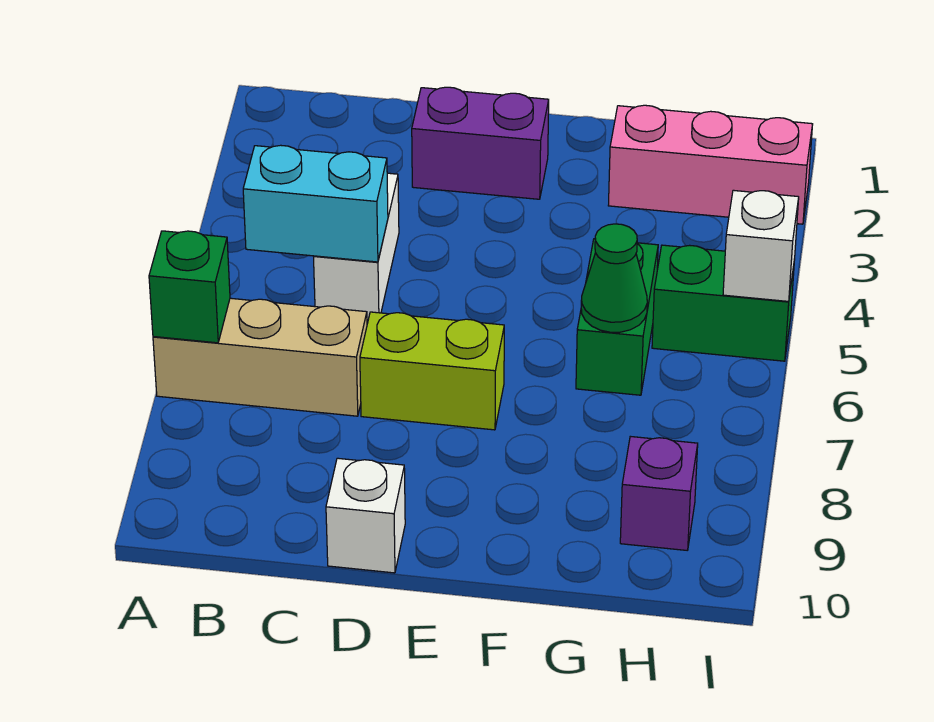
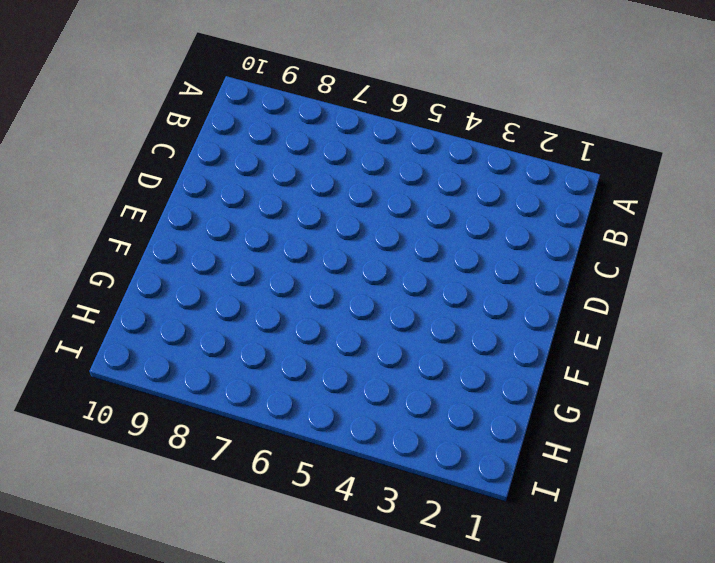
none -> tan 1x3 brick [153,298,367,416]
none -> white 1x2 brick [314,173,399,321]
none -> purple 1x2 brick [412,87,549,199]

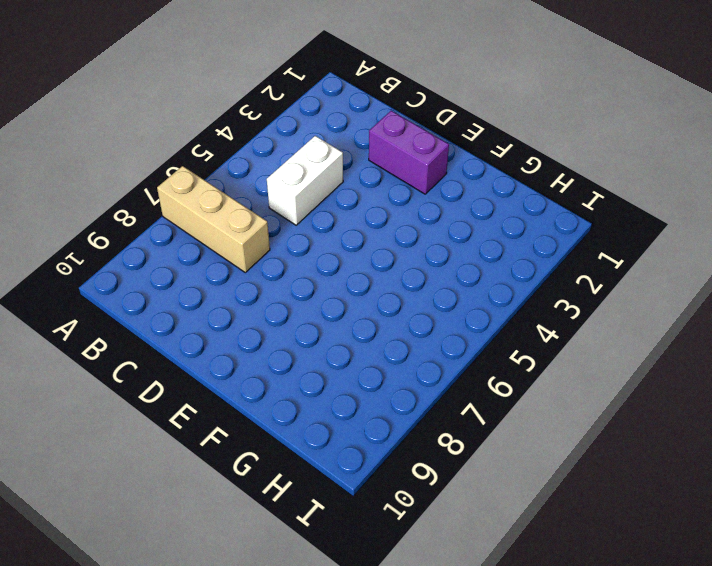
none -> lime 1x2 brick [360,312,504,430]
none -> white 1x1 brick [326,458,405,573]
none -> pink 1x3 brick [608,105,813,224]

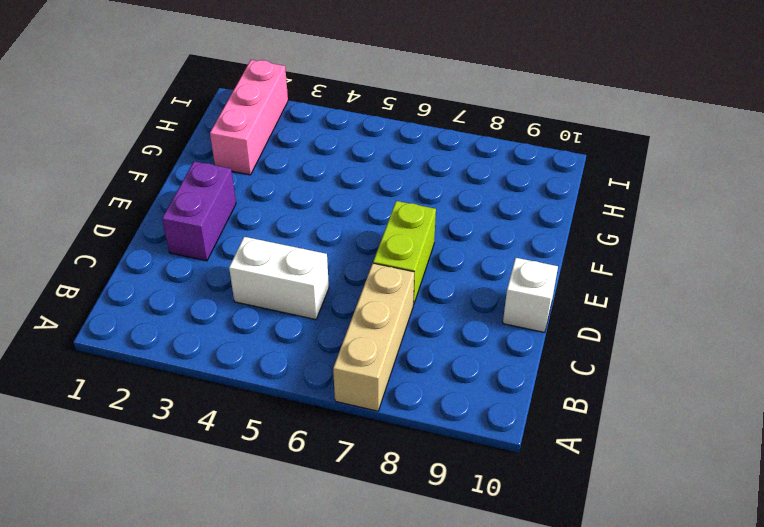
none -> green 1x2 brick [576,239,658,395]
none -> green 1x2 brick [652,245,795,361]
none -> purple 1x1 brick [620,436,698,550]

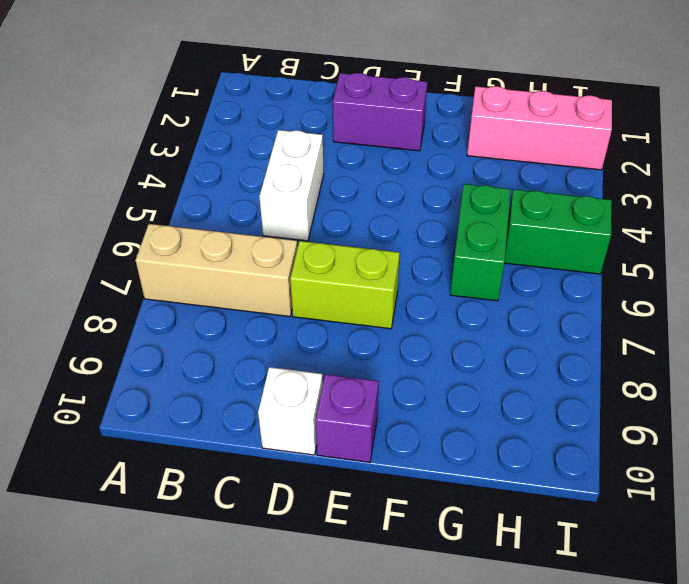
purple 1x1 brick [316,374,379,462] -> purple 1x1 brick moved to [620,436,698,550]
none -> green 1x1 brick [149,231,230,343]
none -> cyan 1x2 brick [243,145,388,262]
none -> green 1x1 cone [581,224,647,332]

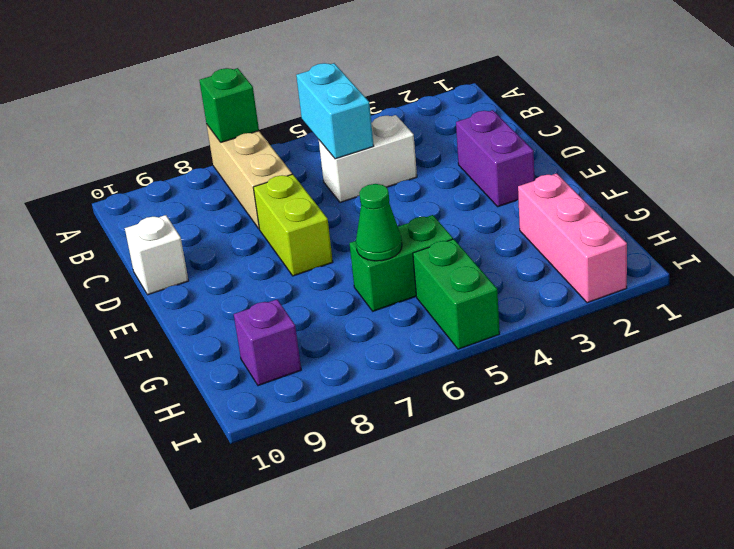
none -> white 1x1 brick [723,190,799,301]

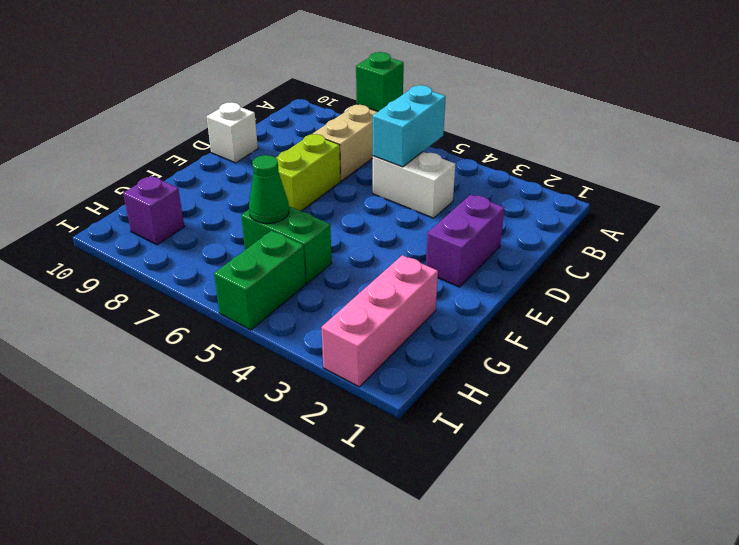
none -> white 1x1 brick [723,190,799,301]

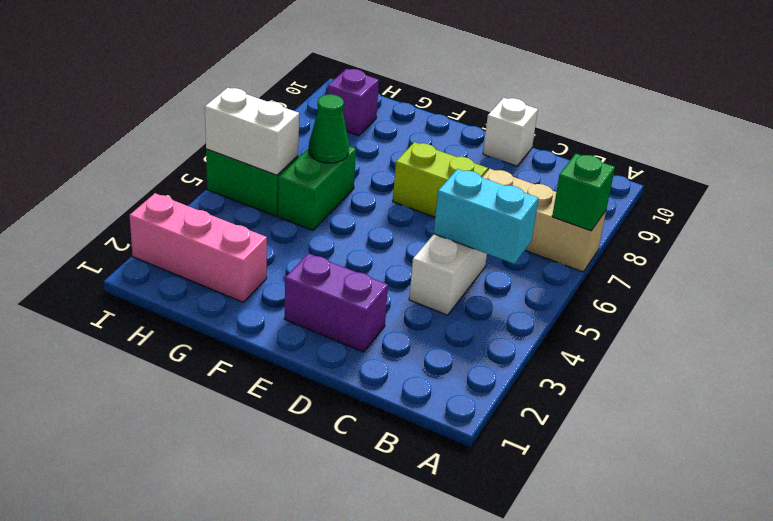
white 1x2 brick [205,88,299,175] -> white 1x1 brick [723,190,799,301]

